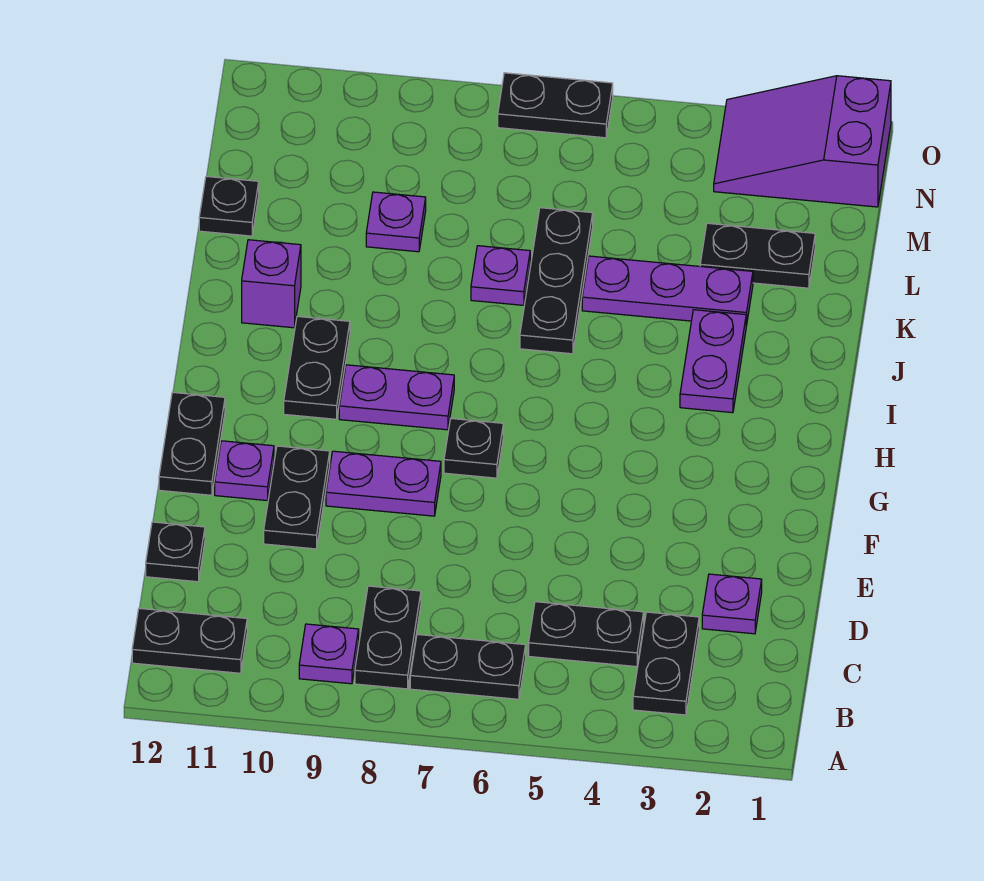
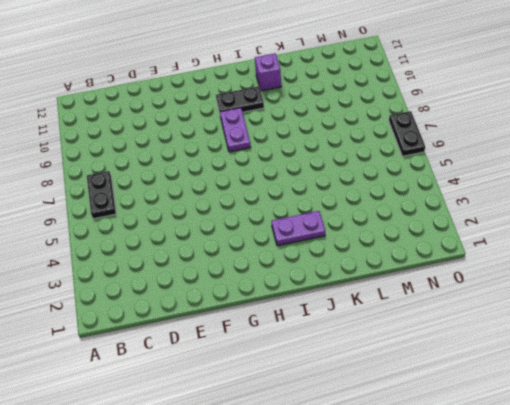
none -> black 1x2 plate [633,612,699,715]
none -> black 1x2 plate [355,586,421,689]
none -> purple 1x1 plate [299,624,359,684]

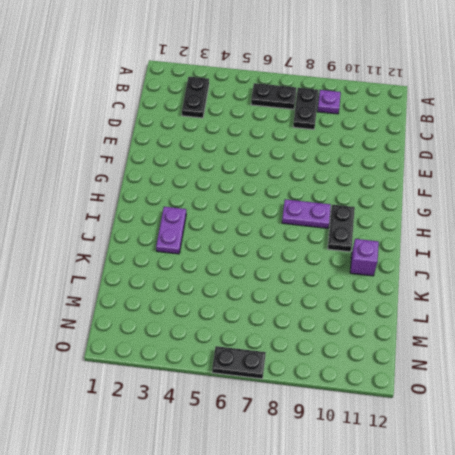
none -> black 1x2 plate [132,608,247,673]
none -> black 1x2 plate [529,602,644,667]
none -> purple 1x1 plate [702,574,762,634]

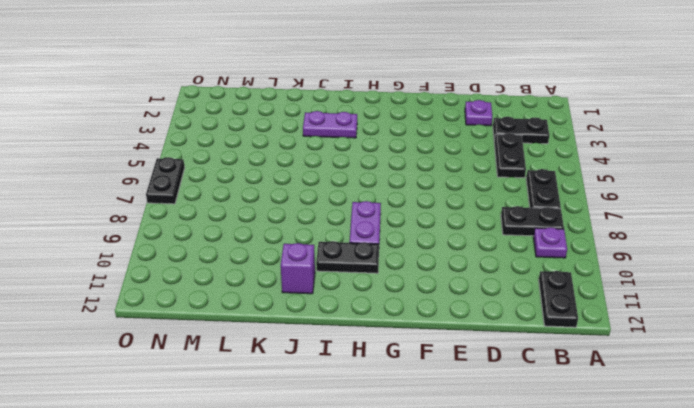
none -> black 1x1 plate [146,522,205,582]
none -> black 1x2 plate [264,446,330,549]
none -> purple 1x2 plate [326,451,441,516]

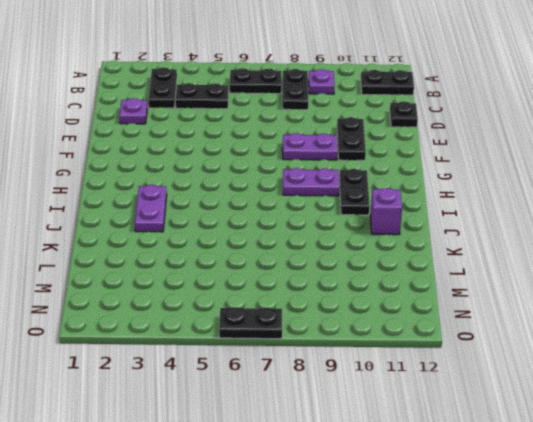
none -> purple 1x1 plate [215,441,274,500]
none -> black 1x2 plate [159,392,225,495]
none -> black 1x1 plate [444,419,503,478]

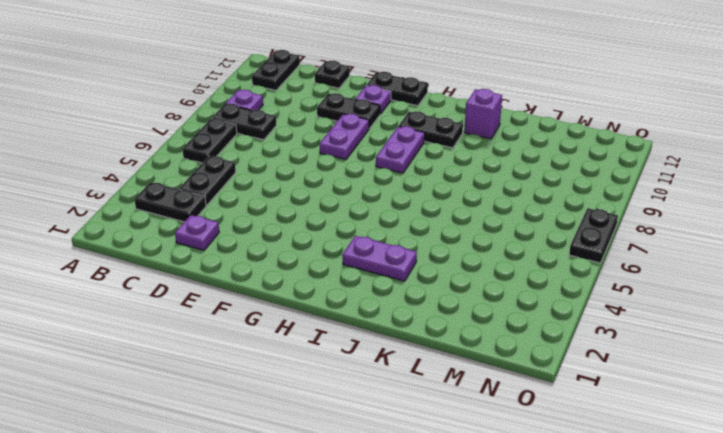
none -> black 1x1 plate [444,419,503,478]
none -> black 1x3 plate [520,208,593,354]
none -> purple 1x3 plate [582,256,753,326]

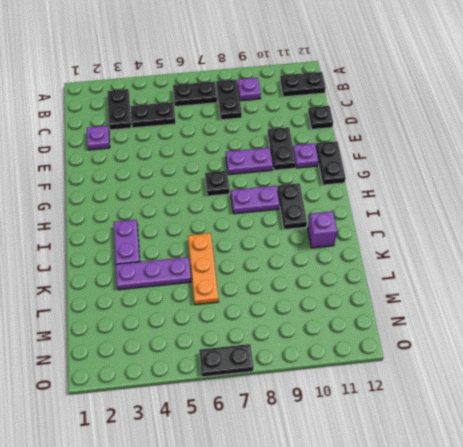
orange 1x3 plate [188,233,219,305] -> black 1x3 plate [520,208,593,354]
none -> purple 1x1 plate [471,246,530,305]
none -> black 1x2 plate [700,223,815,288]
none -> purple 1x1 plate [366,192,426,252]

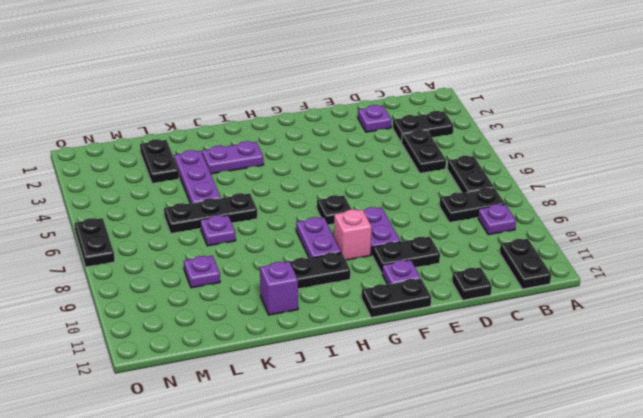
pink 1x1 brick [334,209,371,260] -> none
none -> black 1x1 plate [199,176,259,236]
none -> purple 2x3 slope [714,76,891,207]

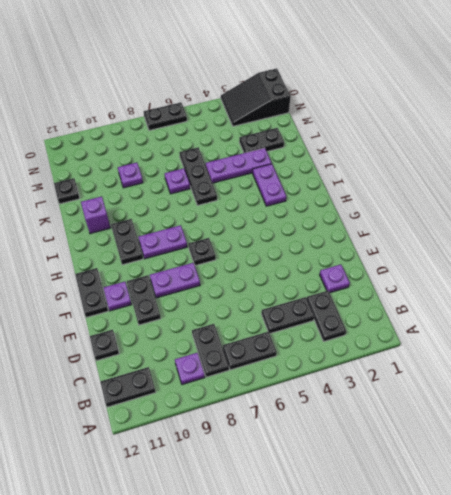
black 2x3 slope [221,69,291,126] -> purple 2x3 slope [714,76,891,207]

